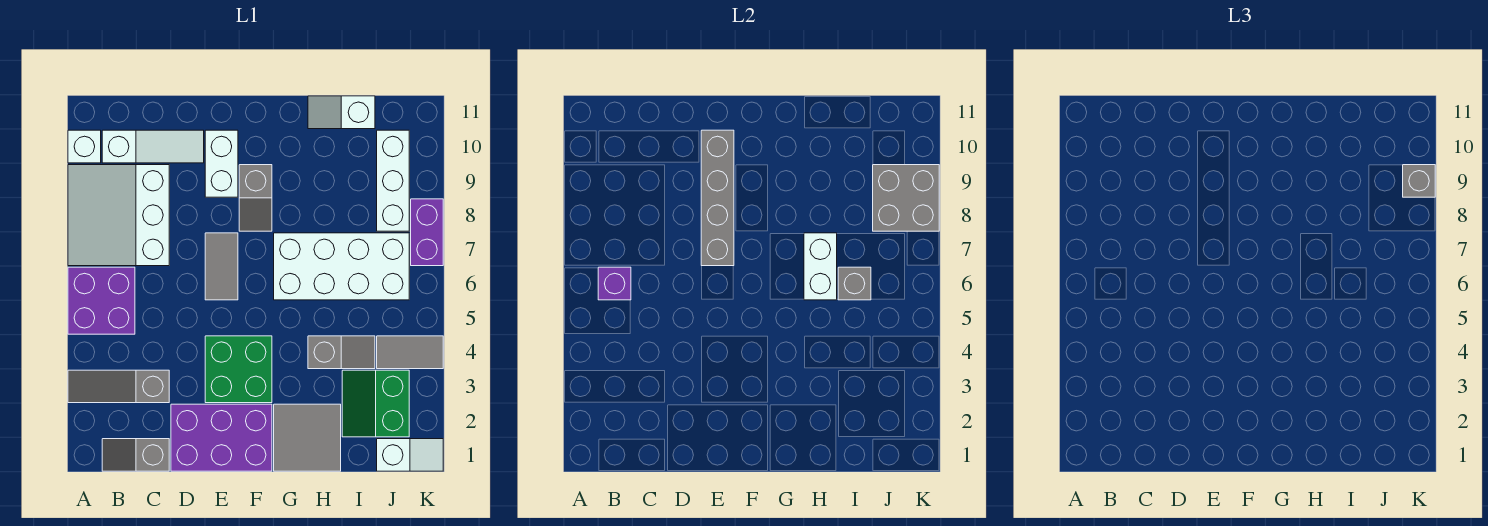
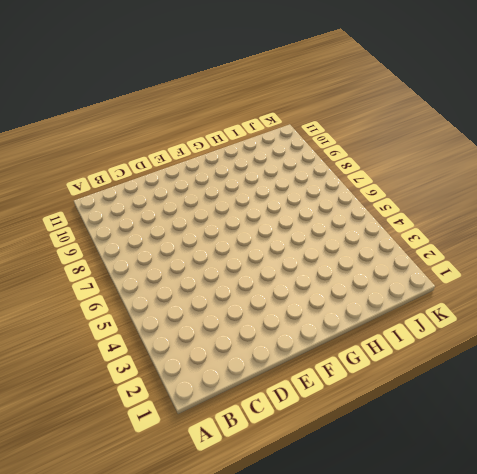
none -> grey 1x3 slope [68,370,169,403]
none -> purple 2x2 brick [68,267,135,334]
none -> white 3x3 slope [68,165,169,266]

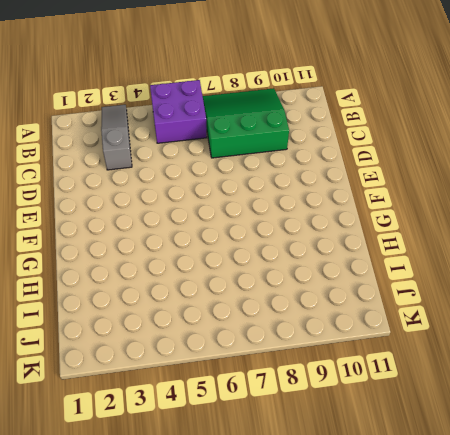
green 3x3 slope [203,88,289,158] -> white 3x3 slope [68,165,169,266]
none -> white 1x1 brick [68,130,101,163]
none -> grey 1x2 slope [102,439,169,471]
none -> white 1x3 slope [102,130,204,163]

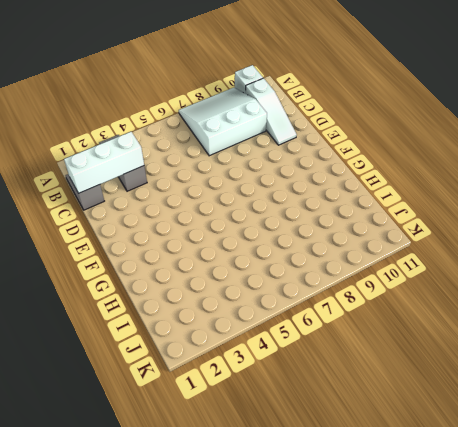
white 1x3 brick [64,132,144,193] -> white 1x3 brick moved to [377,130,409,231]
none -> purple 2x2 brick [68,267,135,334]
none -> purple 2x3 brick [171,404,272,471]
none -> green 2x2 brick [205,336,272,403]

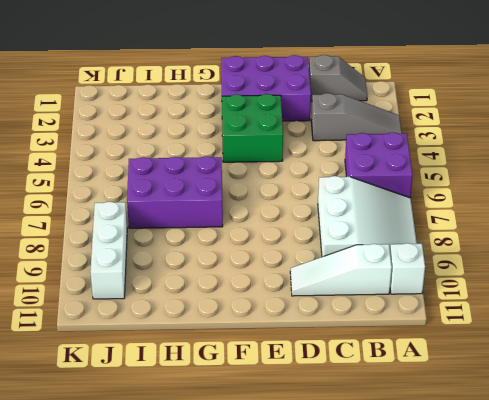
purple 2x3 brick [127,156,223,228] -> white 2x4 brick [274,233,409,300]
none -> grey 1x2 tile [205,233,238,300]
none -> white 1x2 brick [205,130,238,197]
none -> grey 1x2 slope [239,165,272,231]

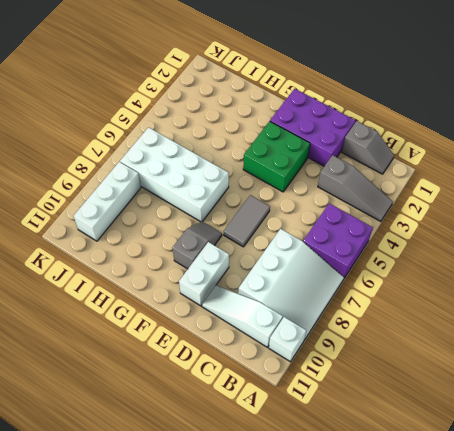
none -> grey 2x2 tile [274,404,341,471]
none -> grey 1x2 slope [308,336,375,369]
none -> white 1x2 slope [308,96,375,129]

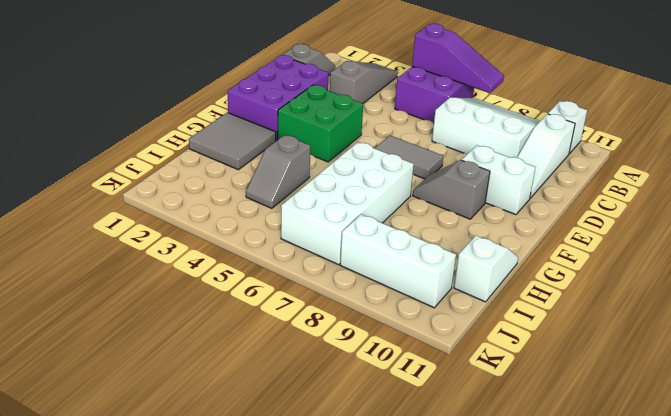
purple 1x3 slope [412,24,504,93] -> none
none -> green 2x2 slope [342,370,409,437]
none -> white 1x2 slope [377,439,443,471]
none -> grey 1x2 tile [377,336,443,369]

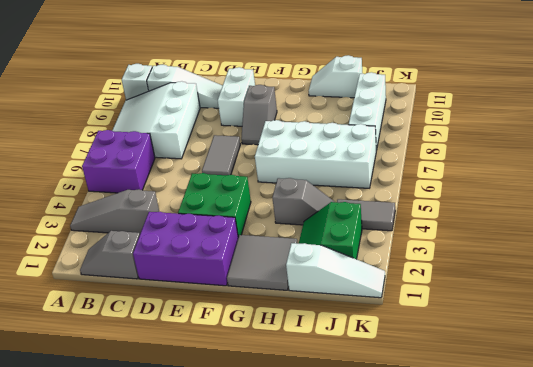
white 1x3 slope [286,243,385,298] -> white 1x2 slope [377,439,443,471]
none -> purple 1x2 brick [411,199,443,266]
none -> purple 1x1 brick [598,267,631,300]
none -> grey 1x4 brick [701,130,734,266]

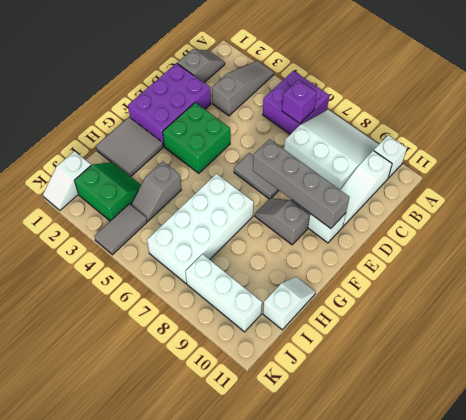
none -> purple 1x2 brick [411,199,443,266]
none -> white 1x2 brick [804,233,837,300]
none -> grey 1x1 brick [838,267,871,300]

